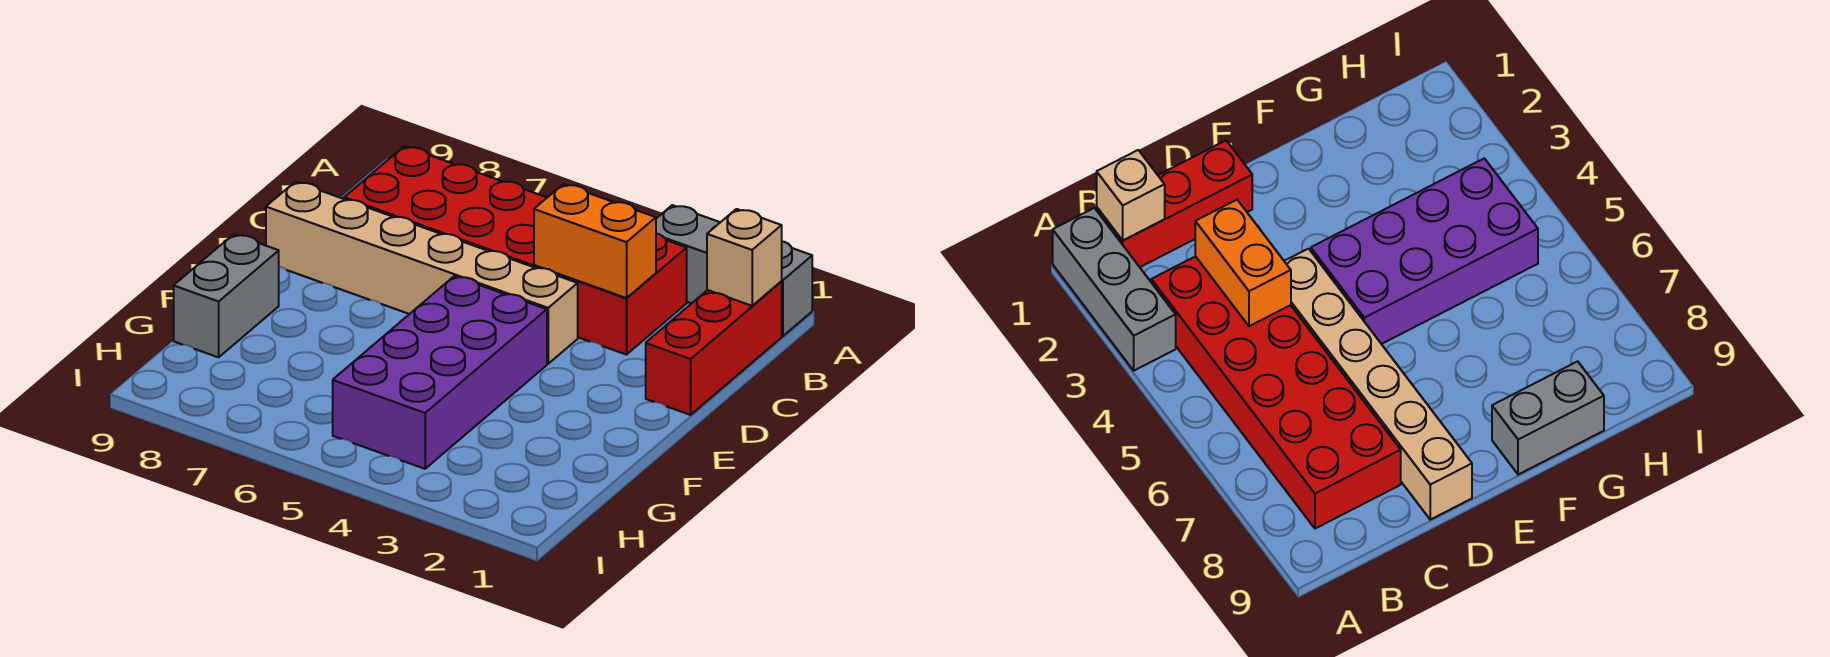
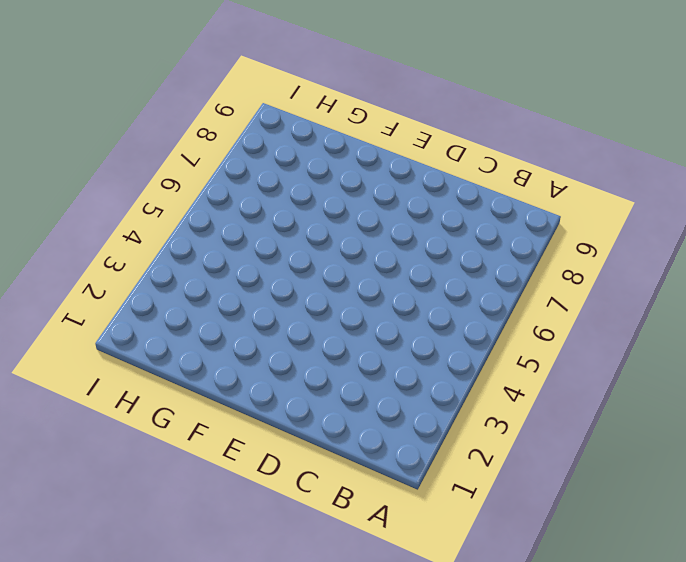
none -> grey 1x3 brick [656,205,812,336]
none -> red 1x3 brick [646,282,782,415]

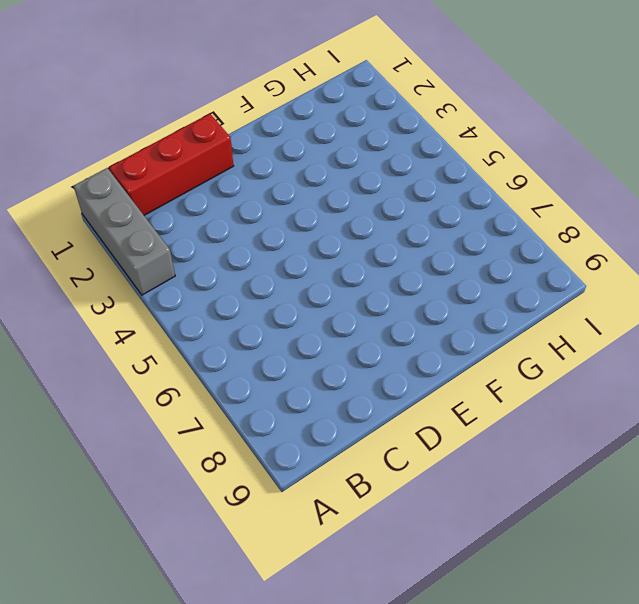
none -> red 2x6 brick [344,146,687,355]
none -> tan 1x6 brick [266,182,578,364]

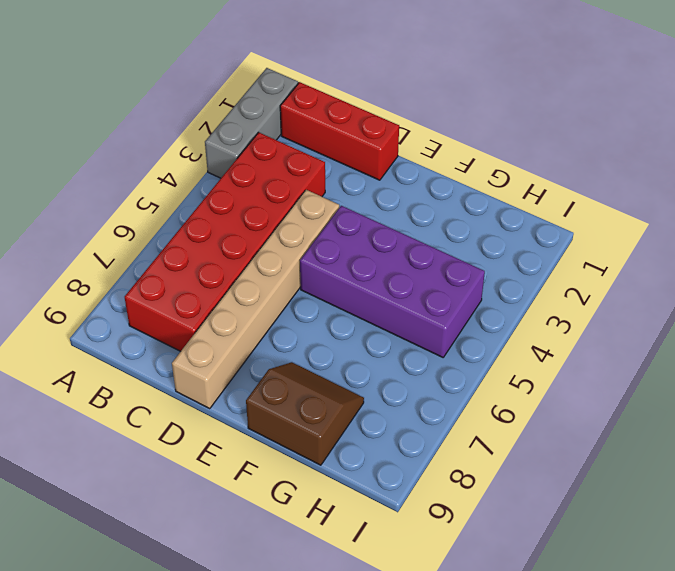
brown 2x2 slope [246,362,364,465] -> grey 1x2 brick [174,234,279,357]
none -> tan 1x1 brick [707,209,782,306]
none -> orange 1x2 brick [534,184,656,298]

